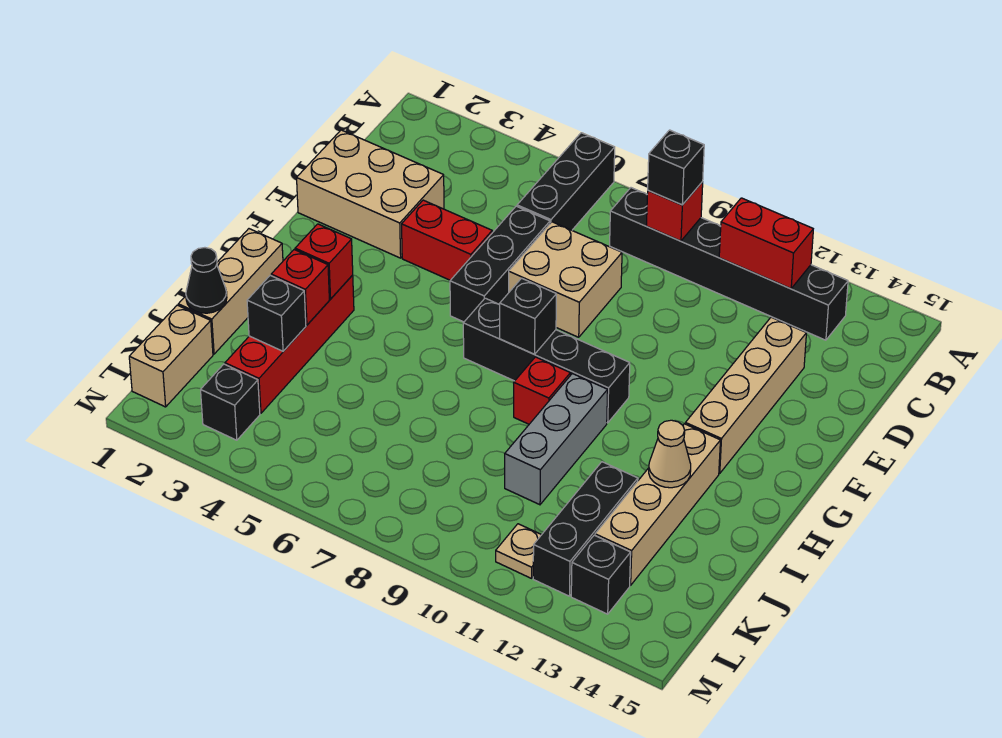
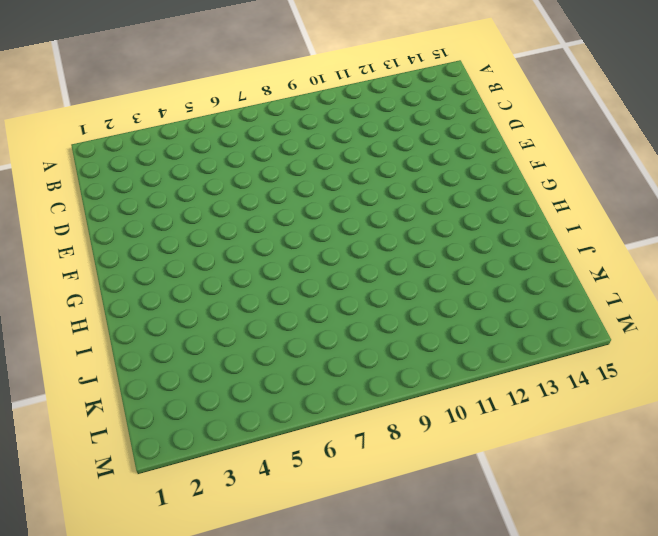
none -> black 1x3 brick [517,133,615,230]
none -> black 1x6 brick [610,188,848,340]
none -> tan 2x3 brick [297,130,444,258]

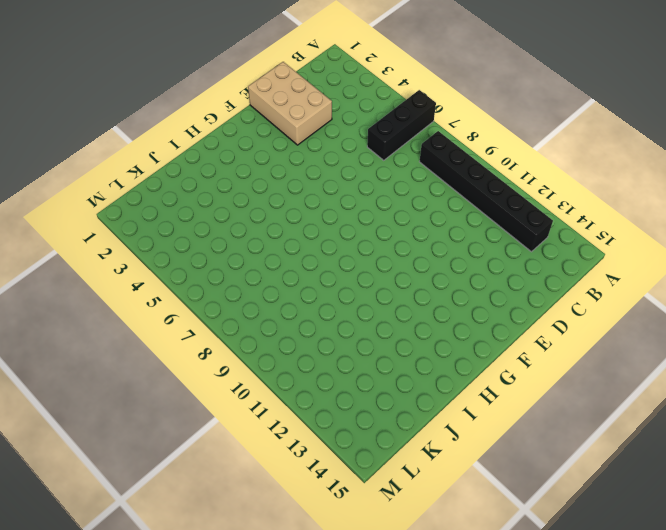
none -> black 1x3 brick [450,206,550,322]
none -> tan 2x2 brick [509,222,622,337]
none -> tan 1x4 brick [685,317,806,473]

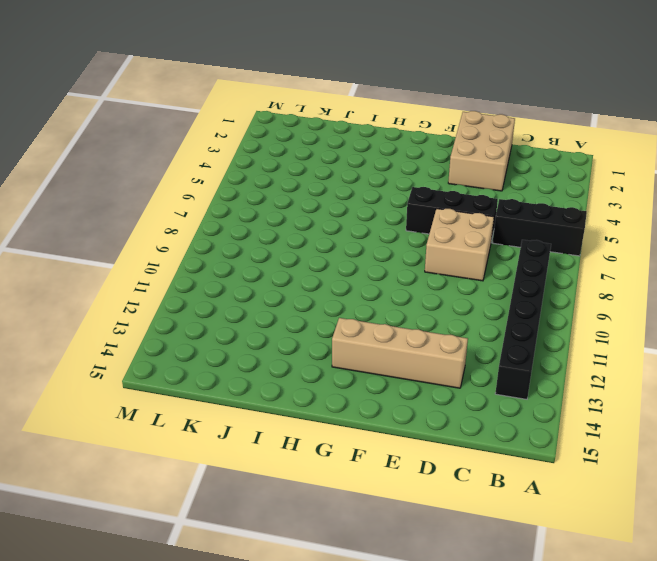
none -> red 1x2 brick [402,200,492,280]
none -> black 1x4 brick [463,298,630,423]
none -> tan 1x3 brick [178,229,283,354]

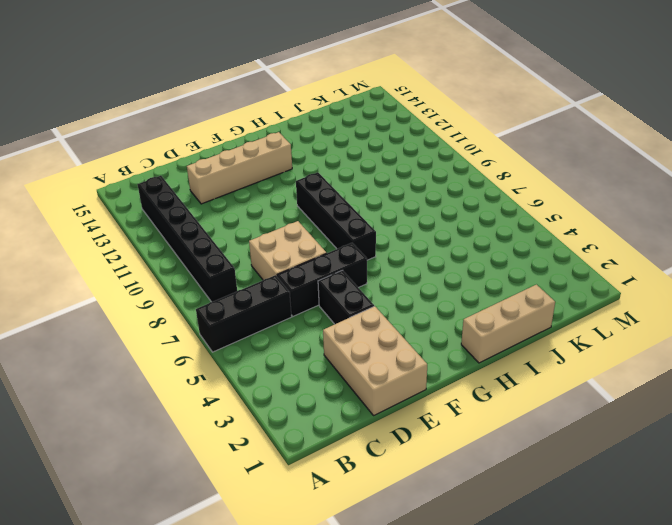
black 1x2 brick [318,270,374,324] -> red 1x2 brick [402,200,492,280]
none -> red 1x4 brick [225,275,354,413]
none -> red 1x1 brick [514,357,570,424]
none -> grey 1x3 brick [505,374,608,505]

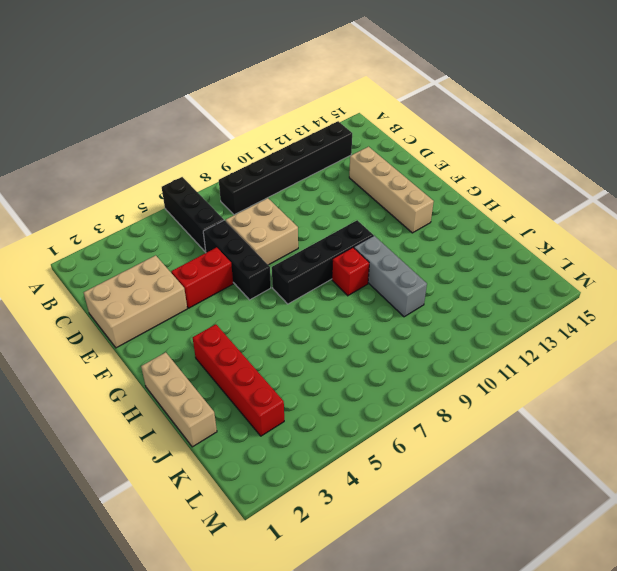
none -> tan 1x4 brick [595,424,720,585]
none -> black 1x3 brick [533,462,638,596]
none -> tan 1x2 brick [129,305,213,407]

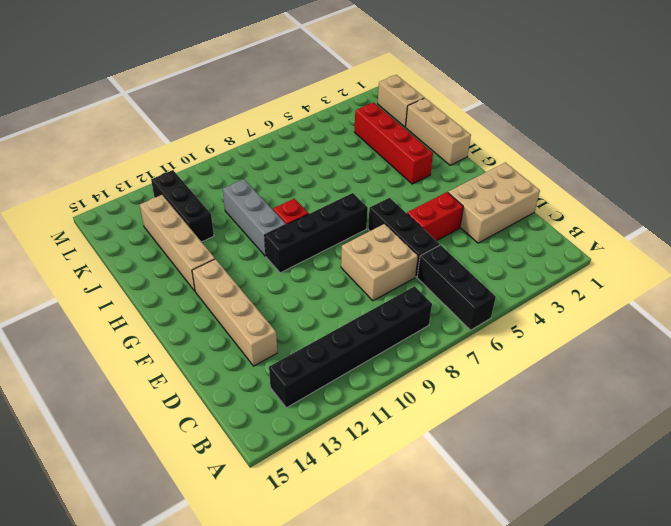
none -> black 1x1 brick [201,364,260,440]
none -> tan 1x1 plate [496,524,541,578]
none -> black 1x1 brick [571,535,631,614]

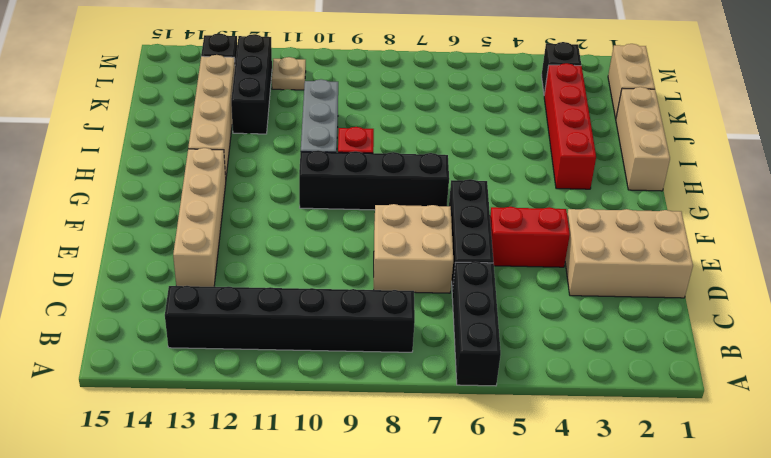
none -> red 1x1 brick [646,182,703,241]
none -> red 1x2 brick [719,198,813,288]
none -> black 1x1 brick [500,278,556,354]

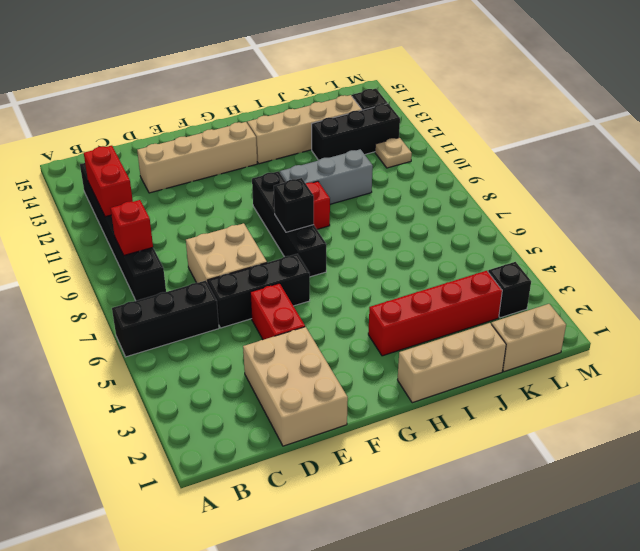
none -> red 1x1 brick [295,224,353,299]
none -> red 1x1 brick [271,250,329,325]
none -> tan 1x1 cone [649,420,691,488]

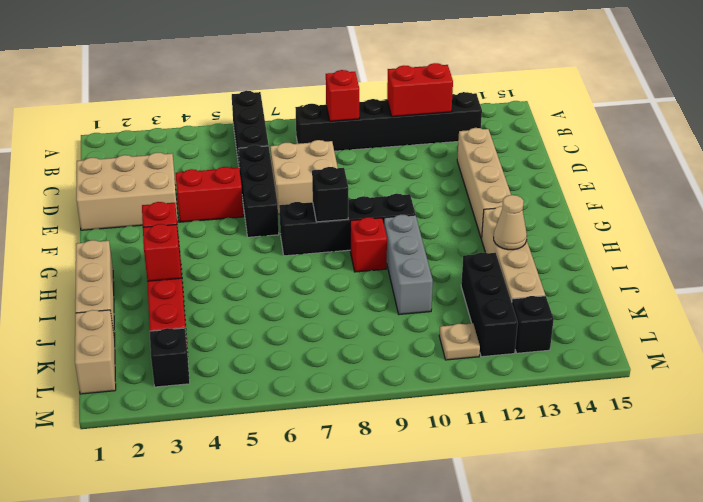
none -> black 1x1 cone [186,248,227,313]
none -> black 1x1 brick [247,275,306,351]
none -> black 1x1 brick [648,130,704,205]

